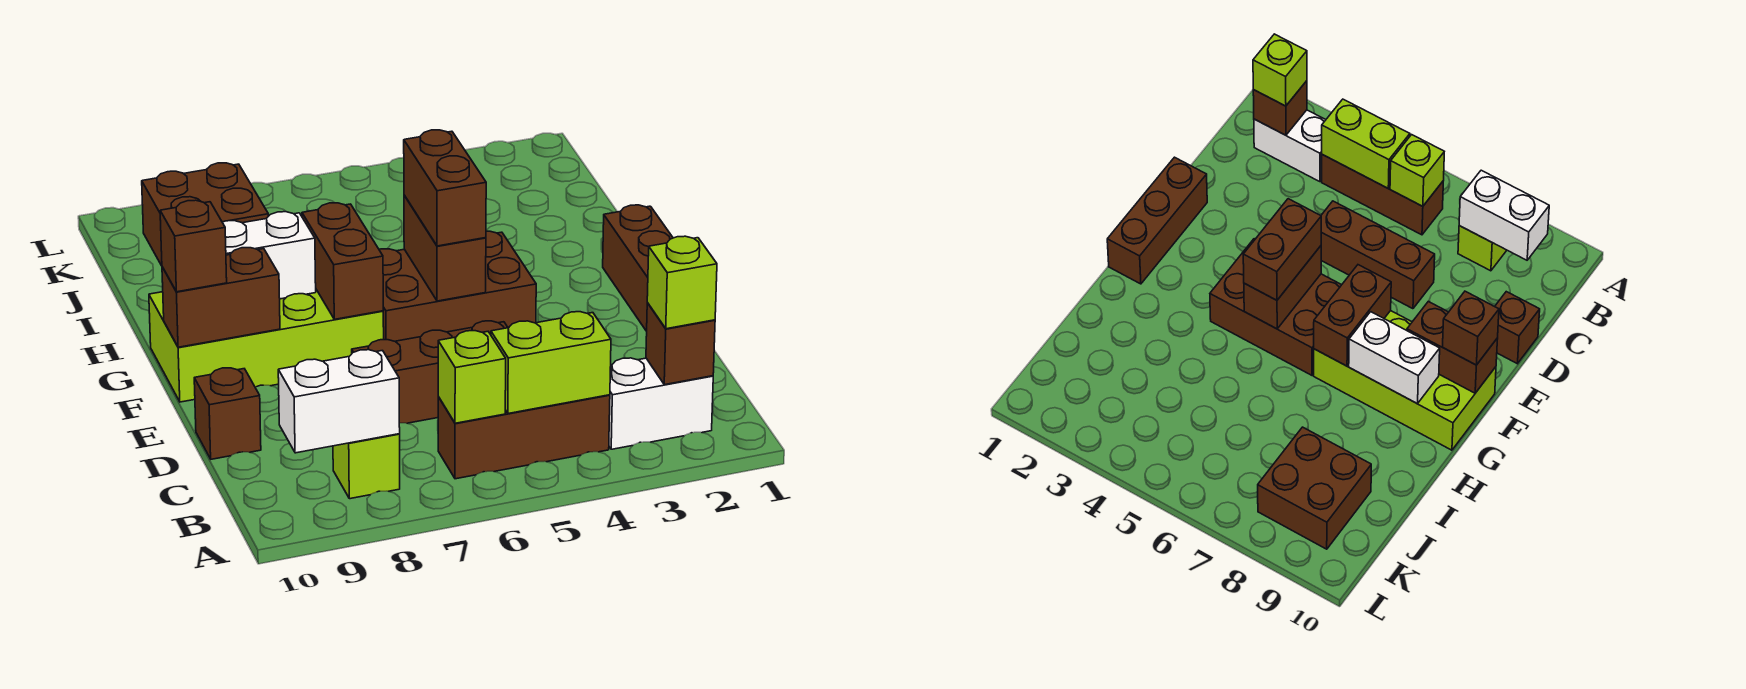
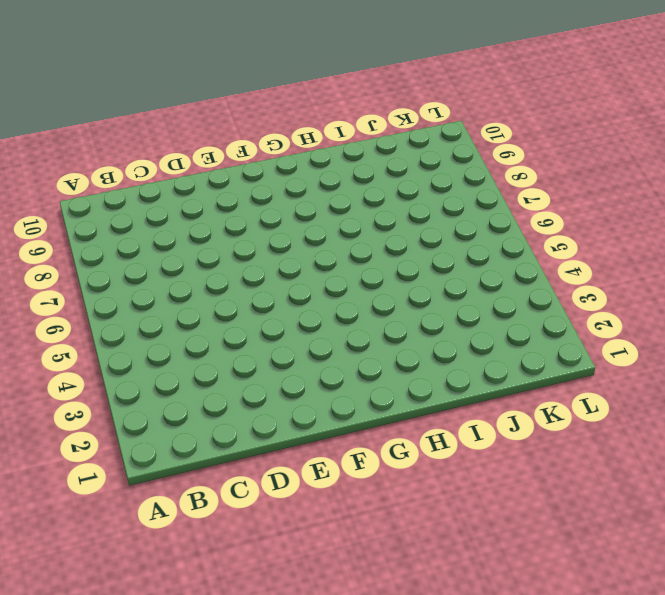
none -> white 1x2 brick [609,358,713,449]
none -> brown 1x3 brick [438,395,610,479]
none -> lime 1x1 brick [333,434,400,499]

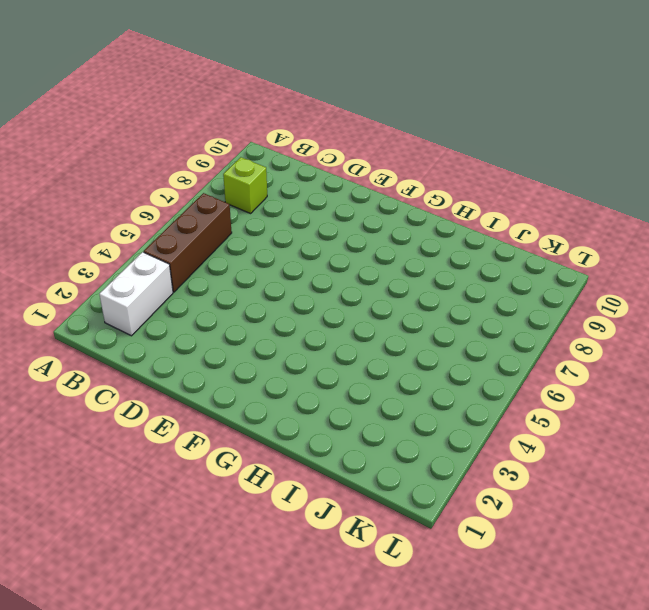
none -> brown 1x3 brick [352,321,508,423]
none -> brown 1x1 brick [194,368,261,459]
none -> brown 1x3 brick [603,205,673,331]

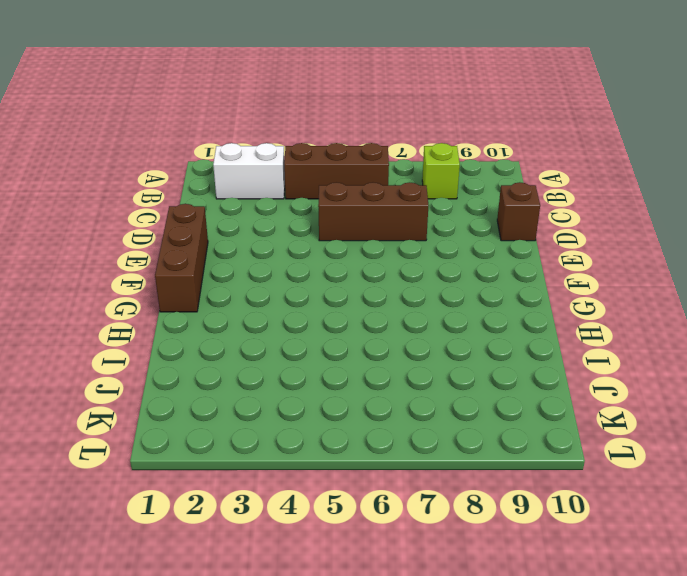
none -> brown 2x3 brick [379,231,536,341]
none -> lime 2x4 brick [149,290,384,402]
none -> brown 2x2 brick [142,163,268,266]

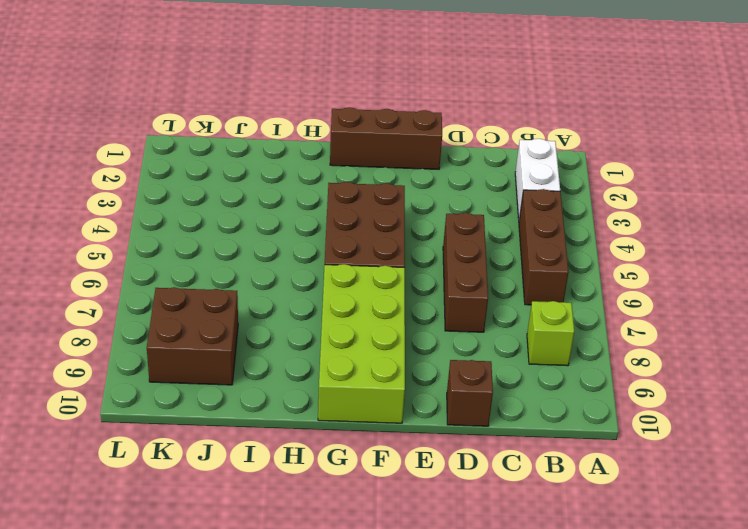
none -> brown 1x1 brick [646,303,715,385]
none -> lime 1x2 brick [491,312,611,414]
none -> lime 1x1 brick [438,331,506,423]

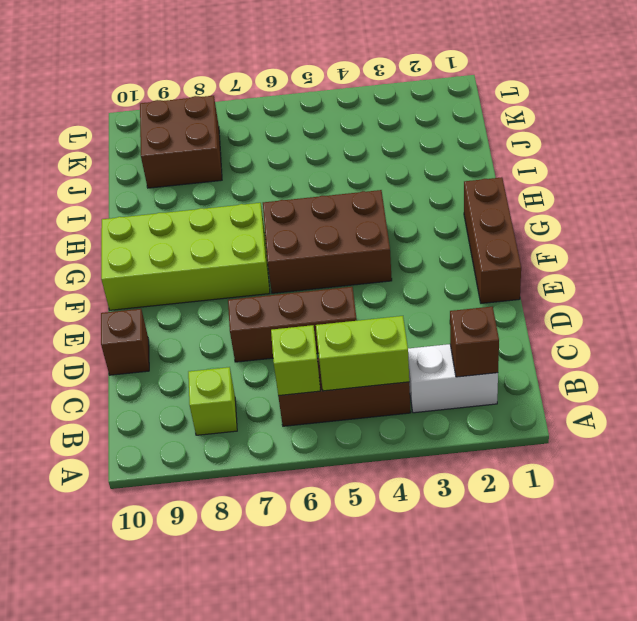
none -> white 1x2 brick [278,349,400,453]
none -> brown 1x2 brick [404,195,486,301]
none -> brown 1x2 brick [302,203,383,319]

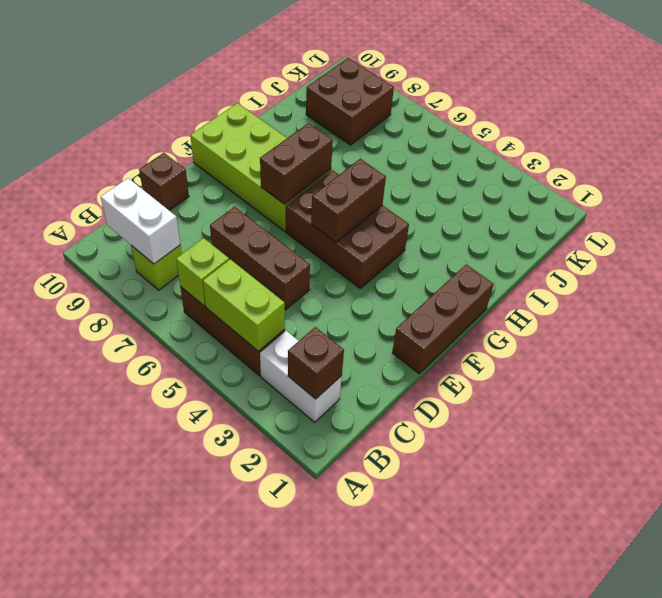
none -> brown 1x2 brick [162,248,280,347]
none -> white 1x2 brick [222,212,316,299]
none -> lime 1x1 brick [647,236,717,329]

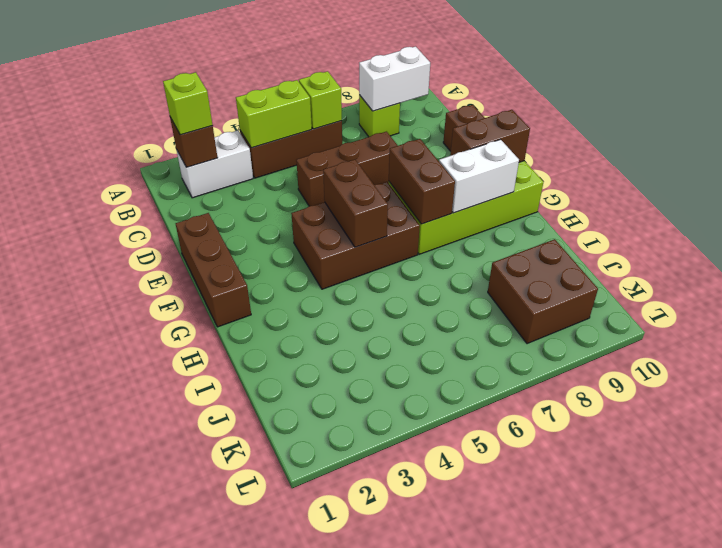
none -> brown 1x2 brick [404,130,486,246]
none -> brown 1x1 brick [160,200,227,292]

